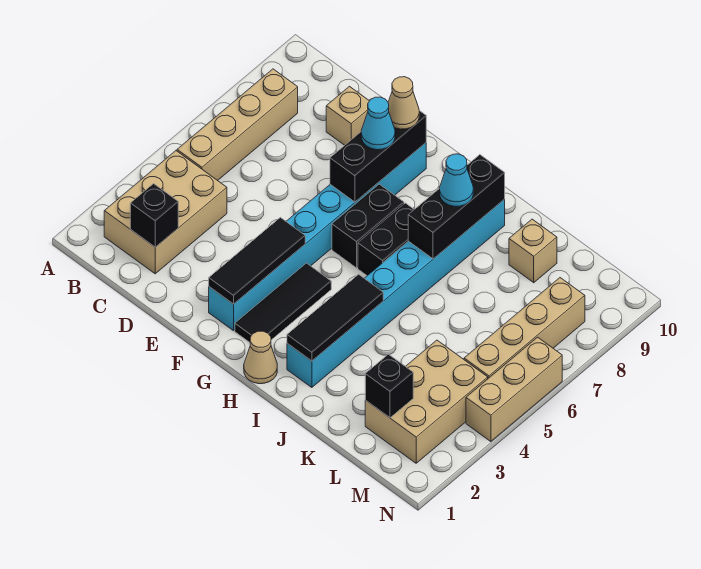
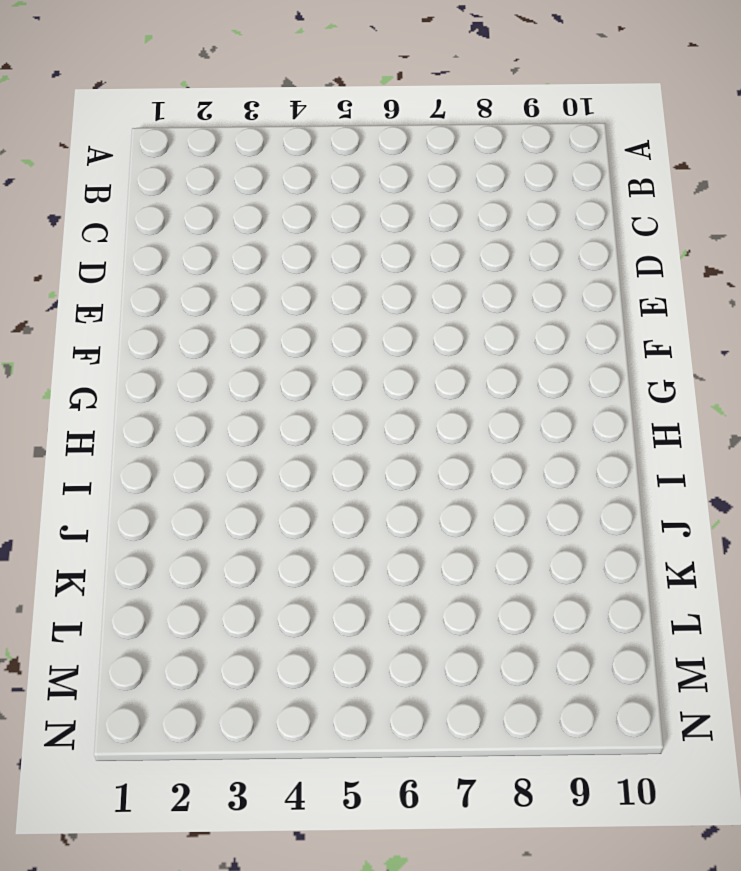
none -> tan 2x3 brick [104,151,227,274]
none -> tan 1x4 brick [177,69,298,181]
none -> tan 1x1 brick [326,86,369,145]

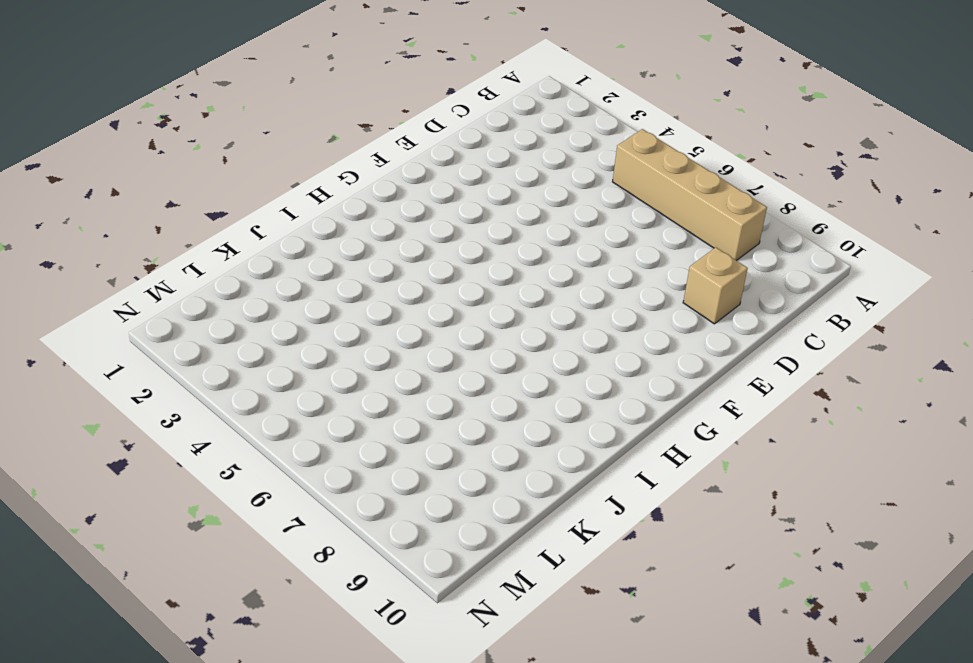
none -> tan 2x3 brick [104,151,227,274]
none -> cyan 1x8 brick [209,143,426,331]
none -> black 1x3 tile [235,263,331,342]

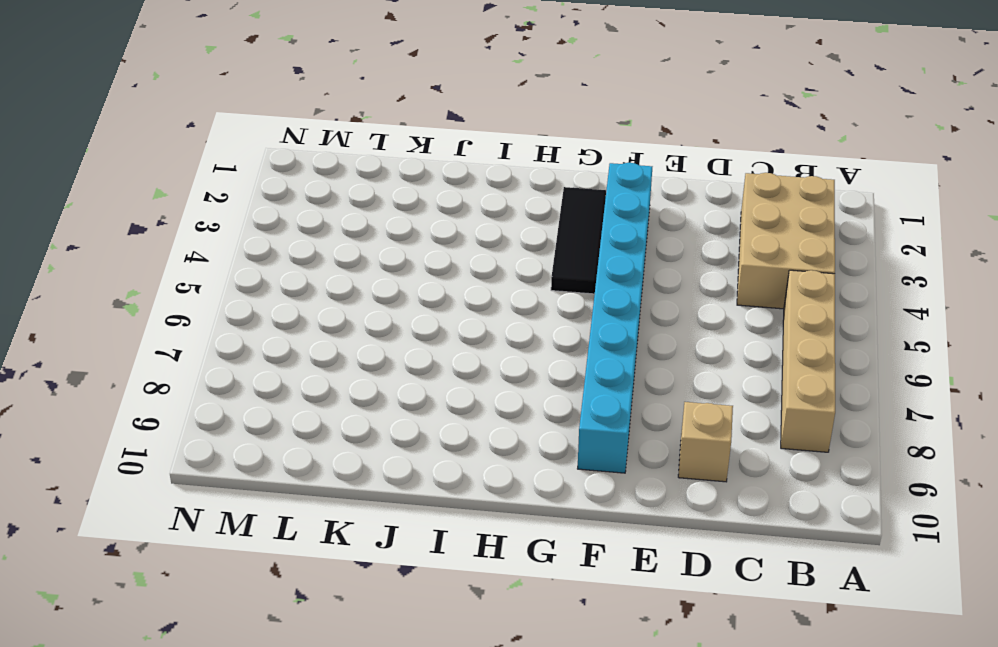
none -> black 1x2 brick [332,184,404,268]
none -> tan 1x1 cone [244,331,277,384]
none -> black 1x2 brick [358,203,414,276]

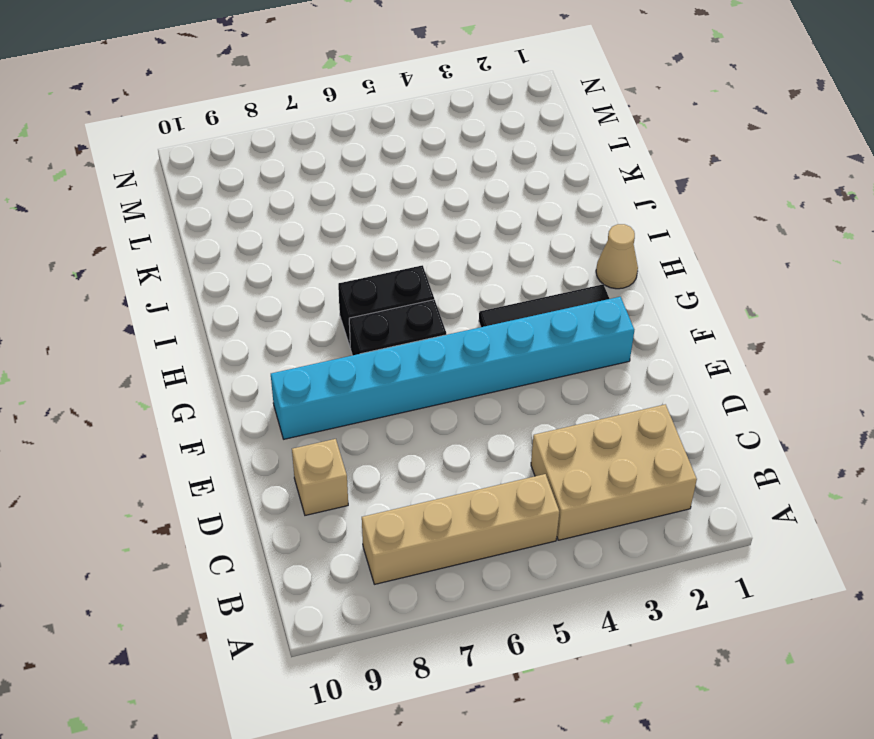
none -> cyan 1x8 brick [287,199,505,387]
none -> tan 1x1 brick [509,219,557,283]
none -> tan 2x3 brick [365,340,488,463]

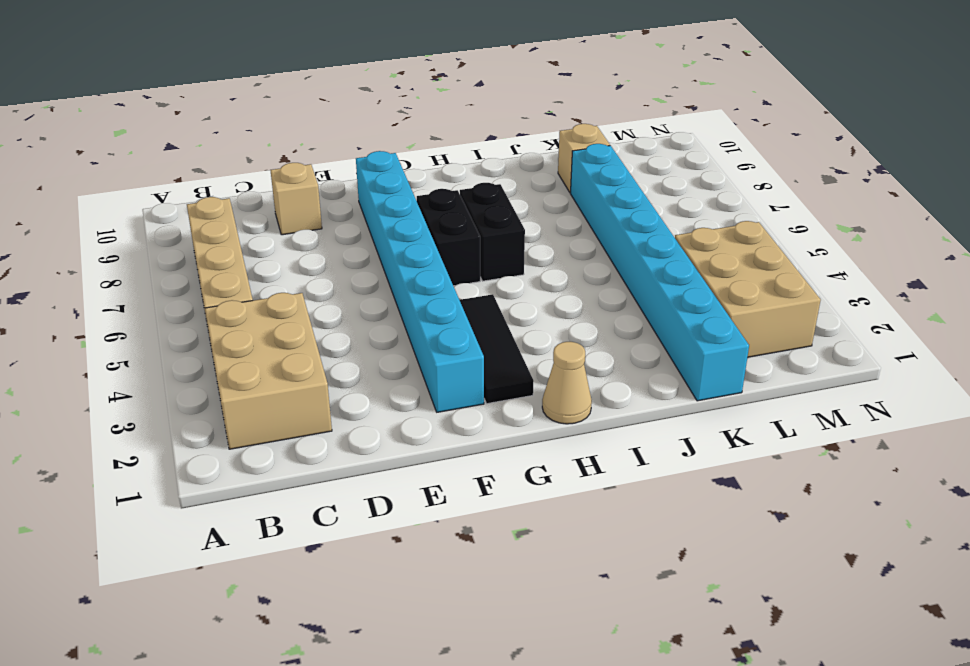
cyan 1x8 brick [571,144,749,401] -> cyan 1x8 brick moved to [287,199,505,387]
none -> tan 1x4 brick [464,278,585,378]
none -> tan 1x3 brick [466,337,562,442]
none -> black 1x1 brick [130,184,178,247]

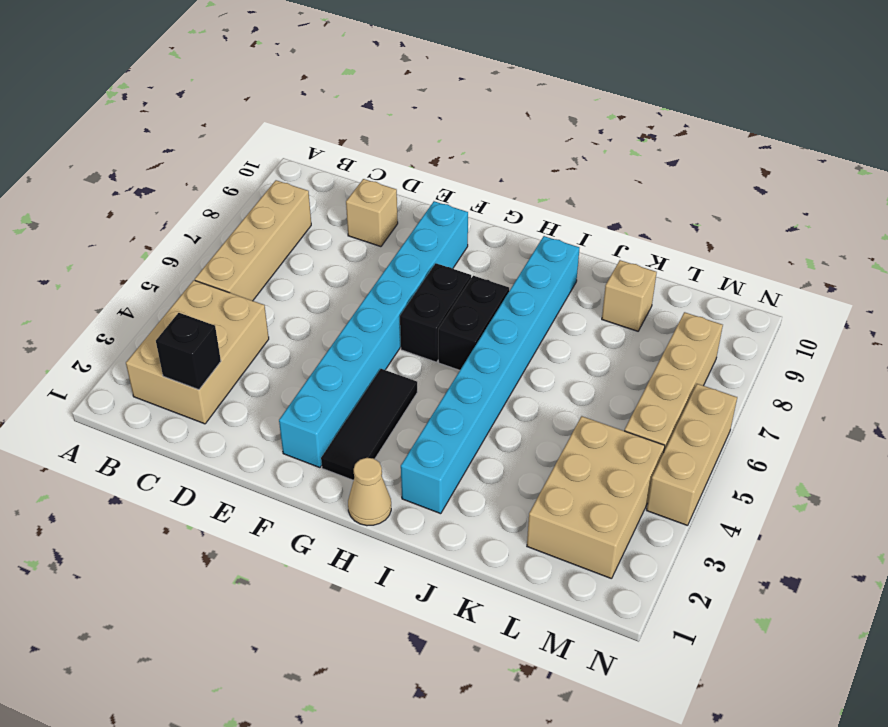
none -> black 1x3 tile [209,217,305,304]
none -> black 1x3 brick [330,111,426,202]
none -> black 1x3 tile [287,274,383,361]

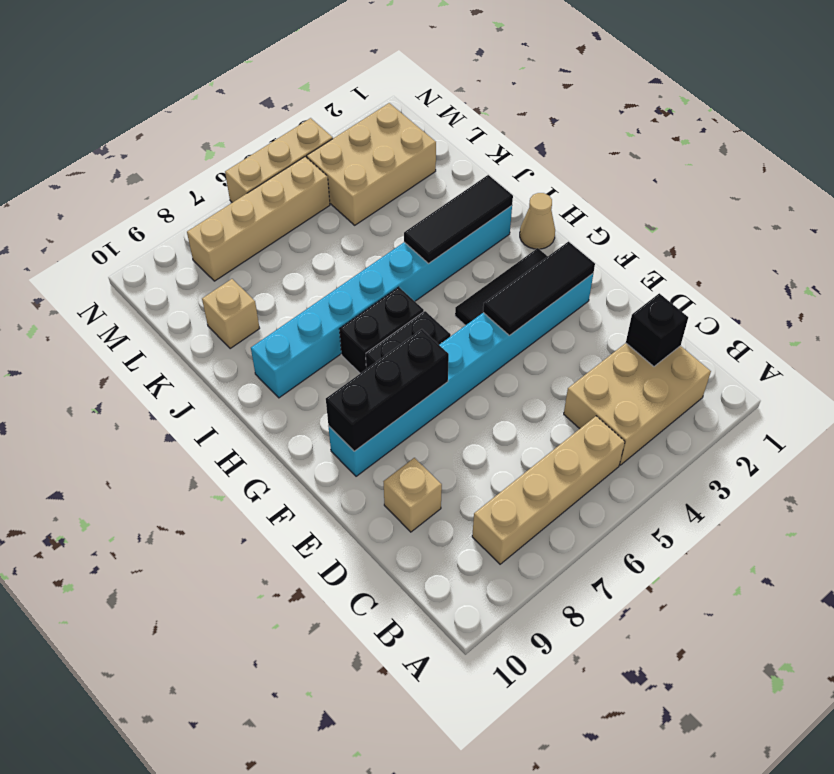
none -> black 1x3 brick [408,155,505,259]
none -> black 1x1 brick [365,354,413,418]
none -> cyan 1x1 cone [361,97,395,150]

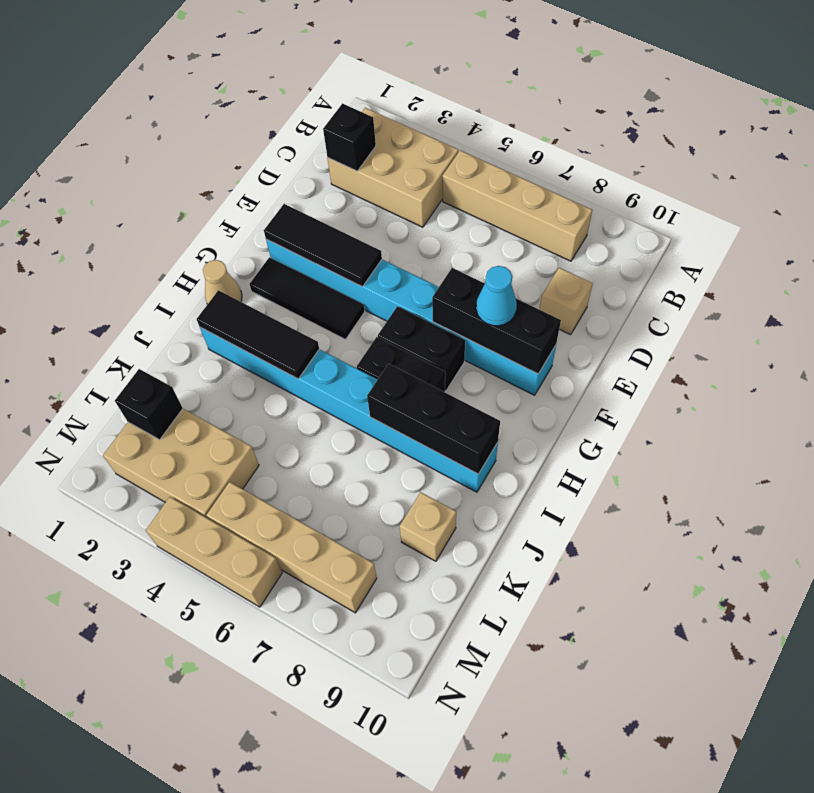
none -> tan 1x1 cone [388,77,419,129]
none -> cyan 1x1 cone [440,154,473,206]

